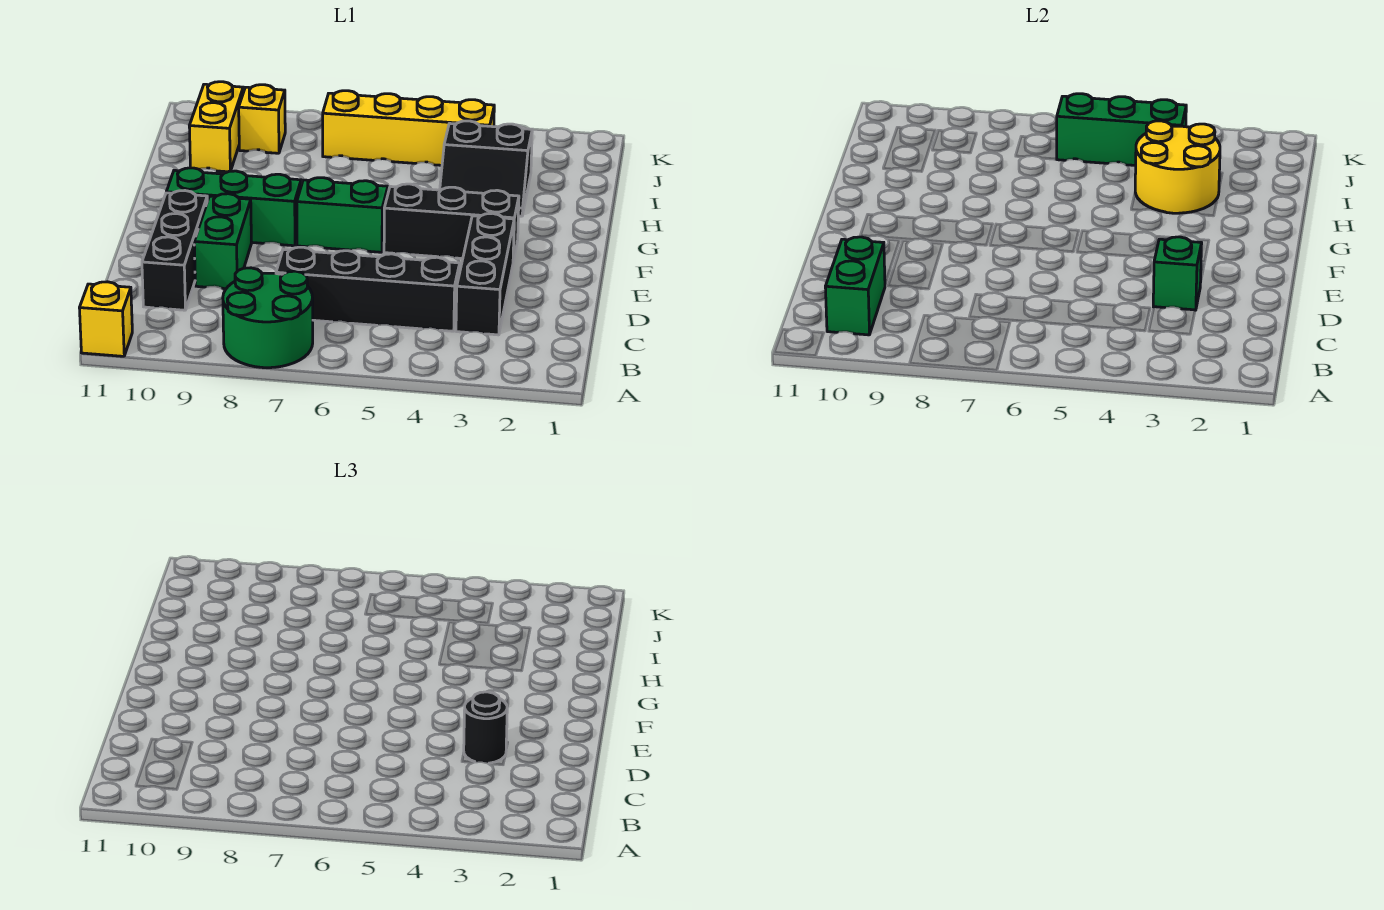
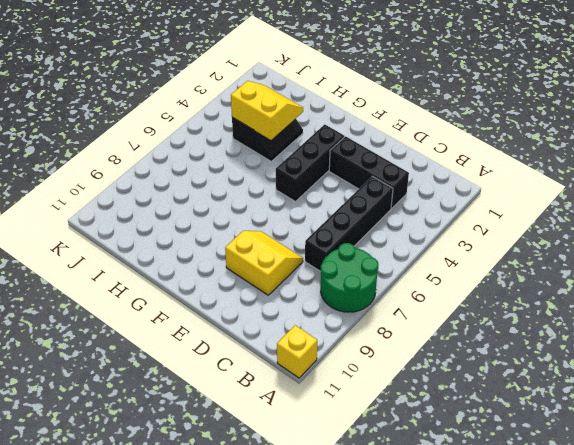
yellow 2x2 slope [225,231,303,295] -> green 1x2 brick [194,194,251,289]
yellow 2x2 slope [231,81,303,140] -> yellow 2x2 round brick [1135,121,1220,213]
none -> black 1x3 brick [142,191,207,310]
none -> green 1x2 brick [297,178,388,252]
none -> green 1x3 brick [166,168,301,246]

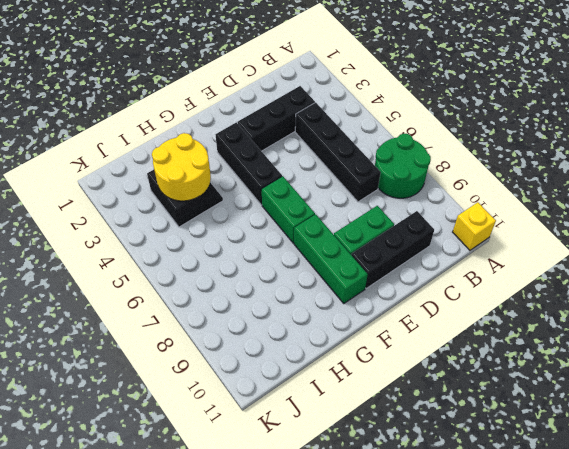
none -> yellow 1x2 brick [189,82,243,172]
none -> yellow 1x4 brick [322,91,494,165]
none -> yellow 1x1 brick [239,85,285,153]

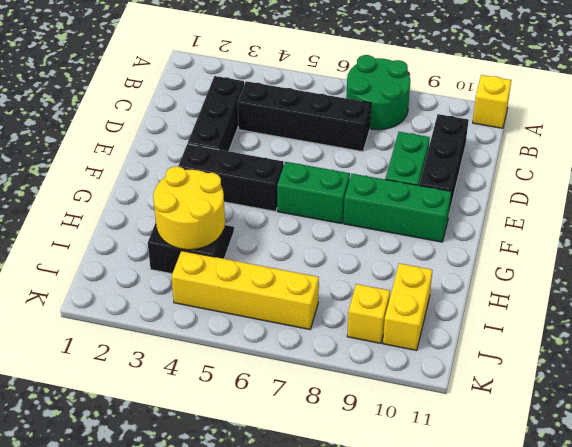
none -> green 1x2 brick [825,237,885,335]
none -> green 1x1 brick [1153,237,1202,310]
none -> green 1x3 brick [1057,94,1186,165]

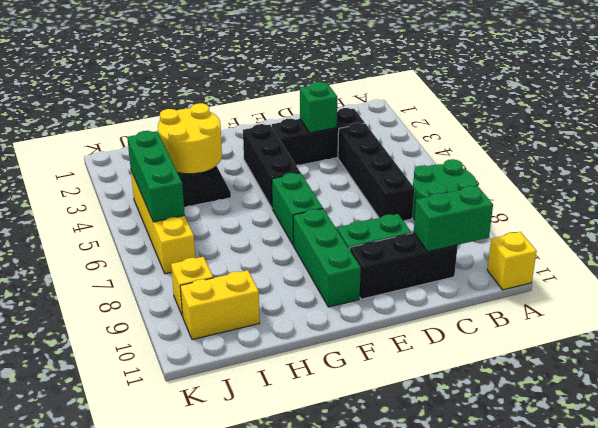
none -> black 1x1 round brick [464,692,507,763]

